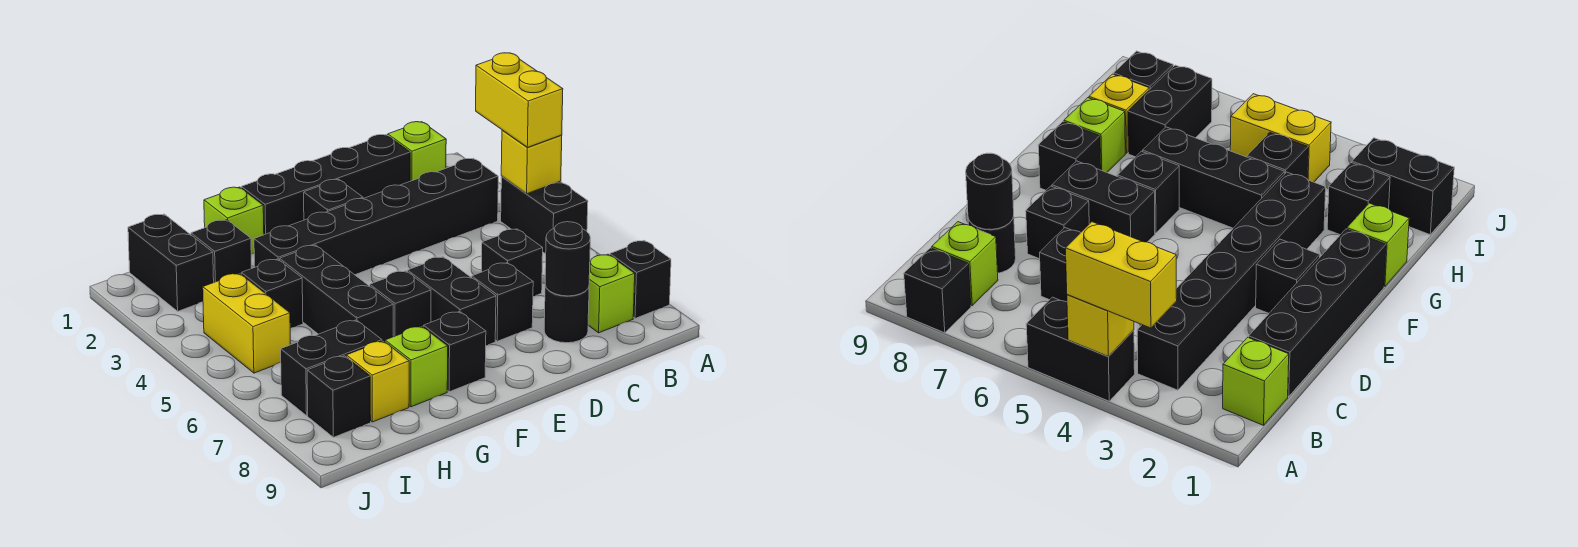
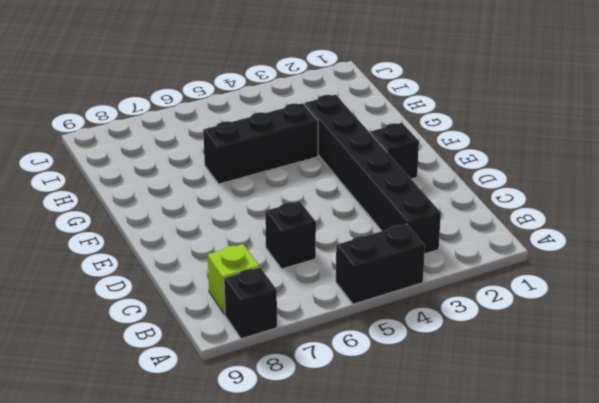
none -> lime 1x1 brick [388,122,446,181]
none -> black 1x4 brick [241,135,410,235]
none -> black 1x1 round brick [544,285,589,343]

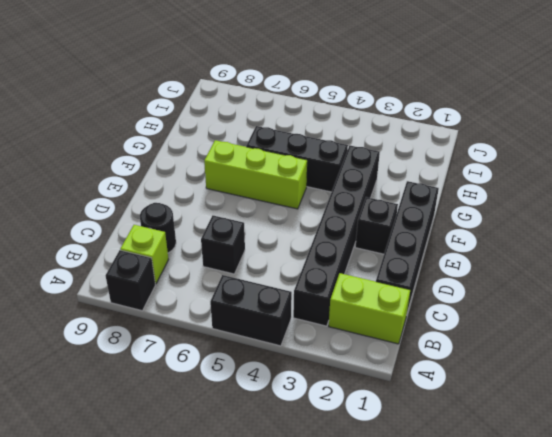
lime 1x2 brick [329,273,410,344] -> lime 1x1 brick [388,122,446,181]
lime 1x3 brick [204,140,307,209] -> black 1x1 brick [370,271,431,337]
none -> black 1x1 brick [472,263,533,341]
none -> black 1x2 brick [407,257,496,345]
none -> black 1x1 brick [423,311,486,392]

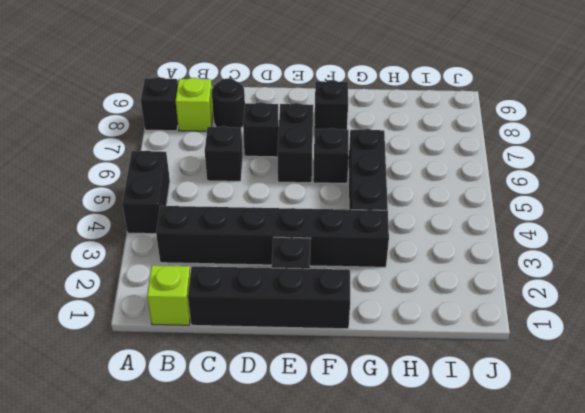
none -> lime 1x1 brick [204,187,264,254]
none -> lime 1x1 brick [385,326,448,407]
none -> black 1x1 brick [191,220,252,282]

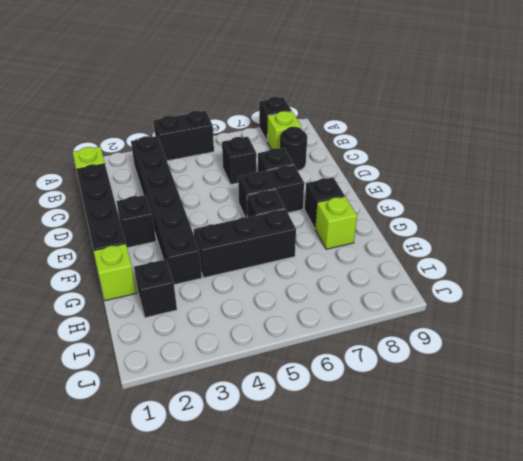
none -> black 1x1 brick [241,259,303,328]
none -> black 1x2 brick [281,320,382,416]
none -> yellow 1x1 brick [346,341,409,422]

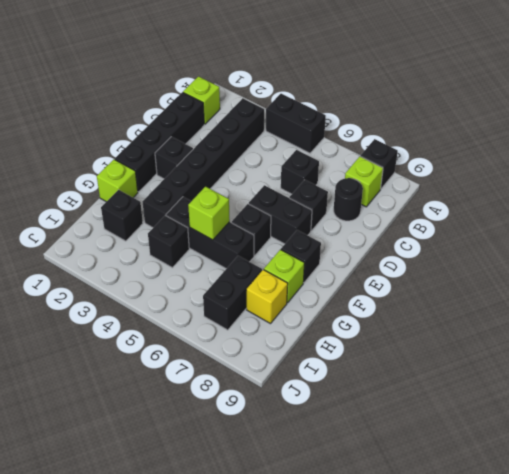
lime 1x1 brick [188,187,230,240] -> none
none -> black 1x2 brick [128,214,214,311]
none -> yellow 1x2 brick [203,273,290,373]
none -> black 1x1 brick [307,356,371,437]

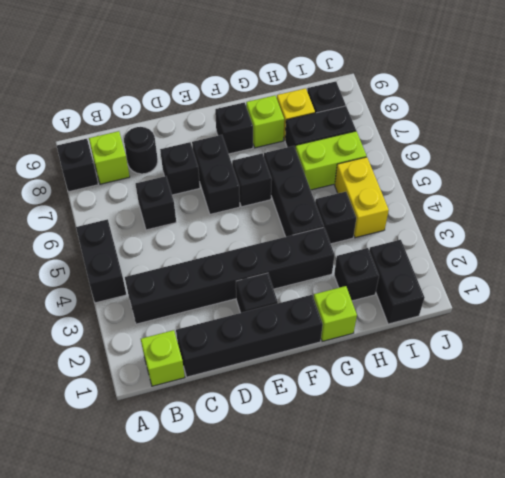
lime 1x2 brick [296,131,367,190] -> none
none -> yellow 1x1 brick [501,130,562,194]
none -> black 1x1 round brick [545,222,590,296]
none -> yellow 1x2 brick [476,53,563,147]

